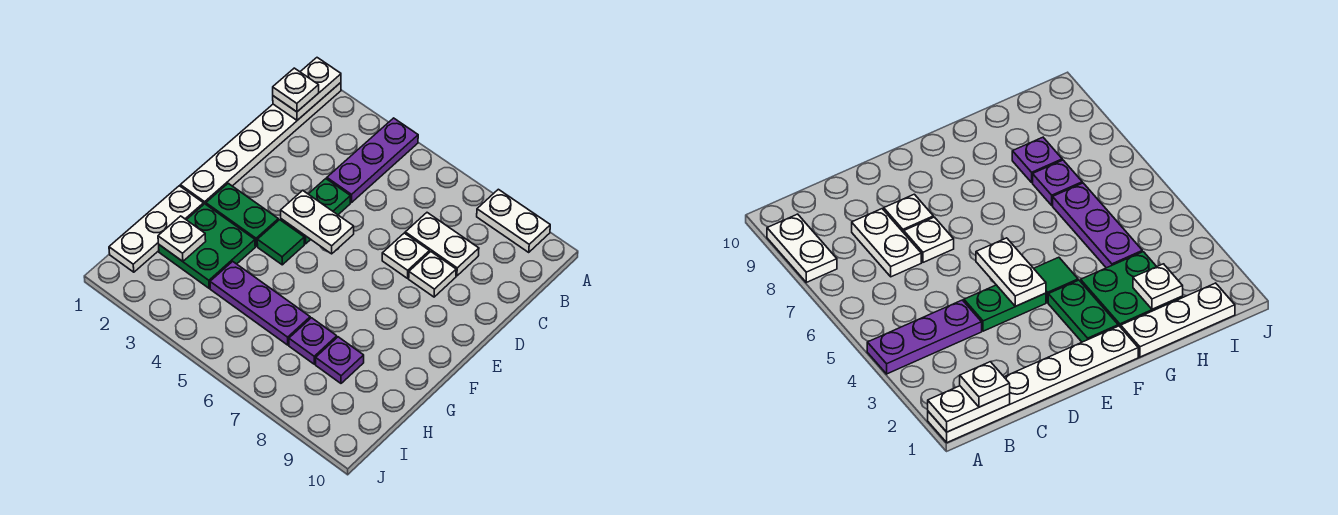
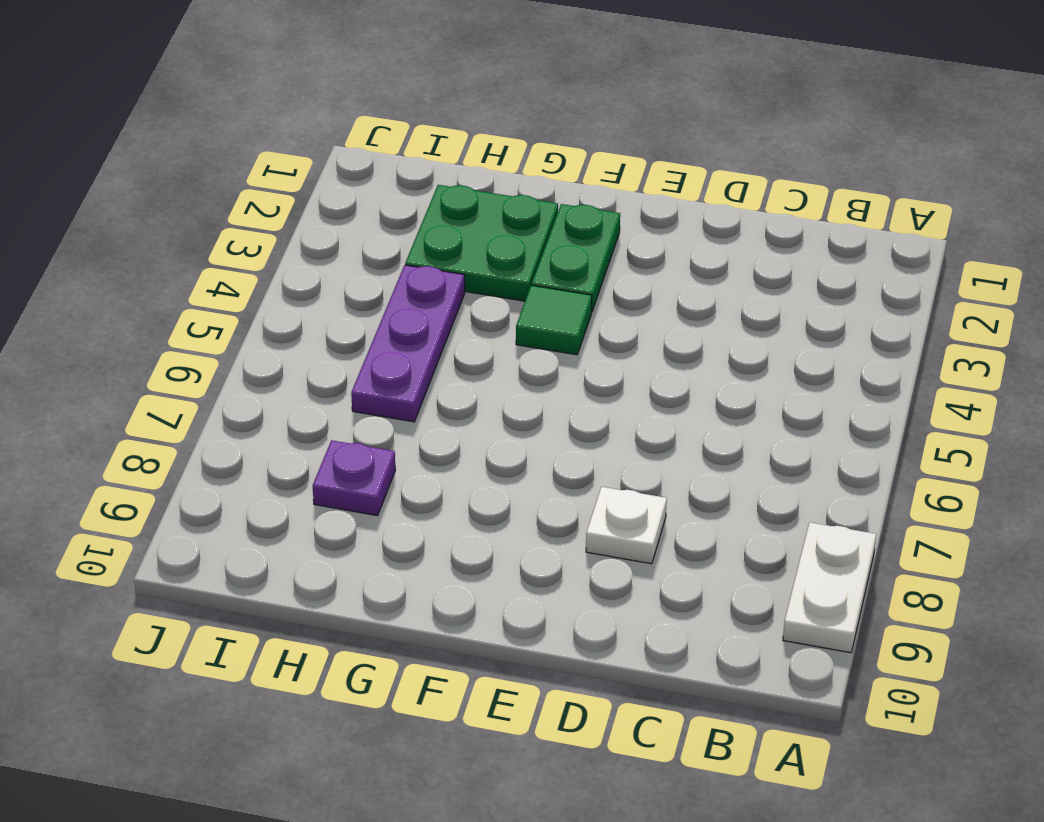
none -> white 1x6 plate [180,83,341,204]
none -> purple 1x3 plate [327,118,418,203]
none -> white 1x2 plate [405,213,479,276]

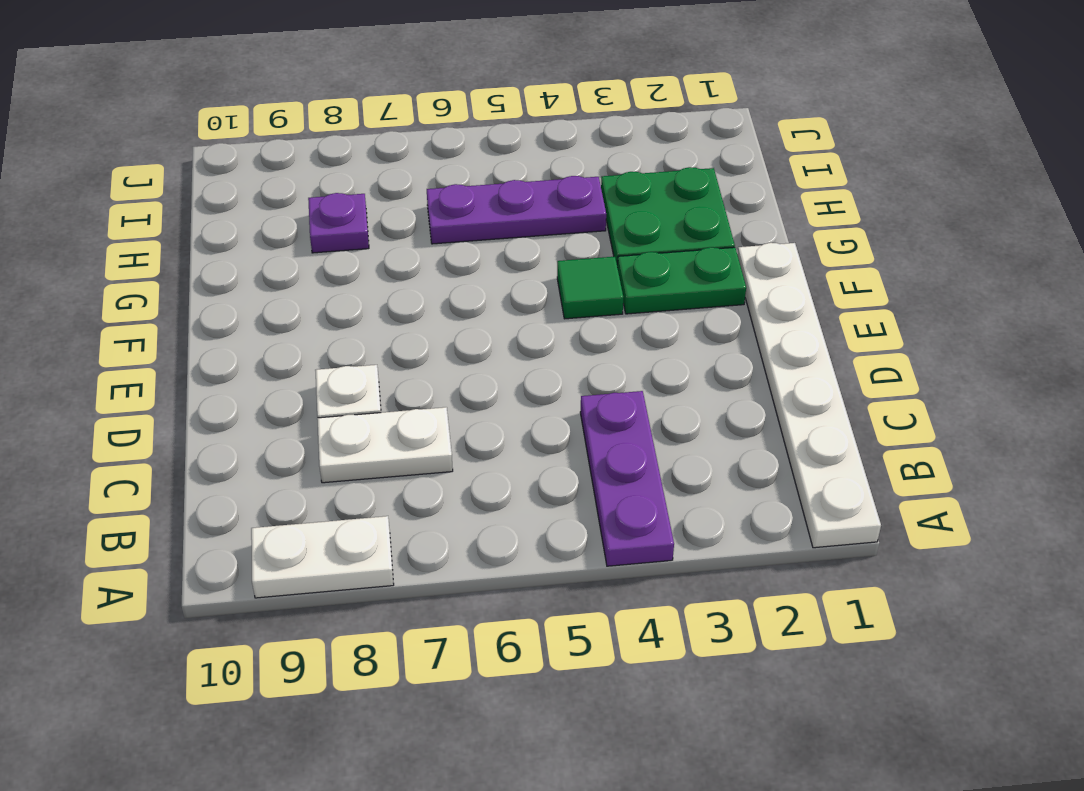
none -> green 1x2 plate [281,179,350,244]
none -> white 1x1 plate [382,233,429,278]
none -> white 1x3 plate [109,186,204,272]

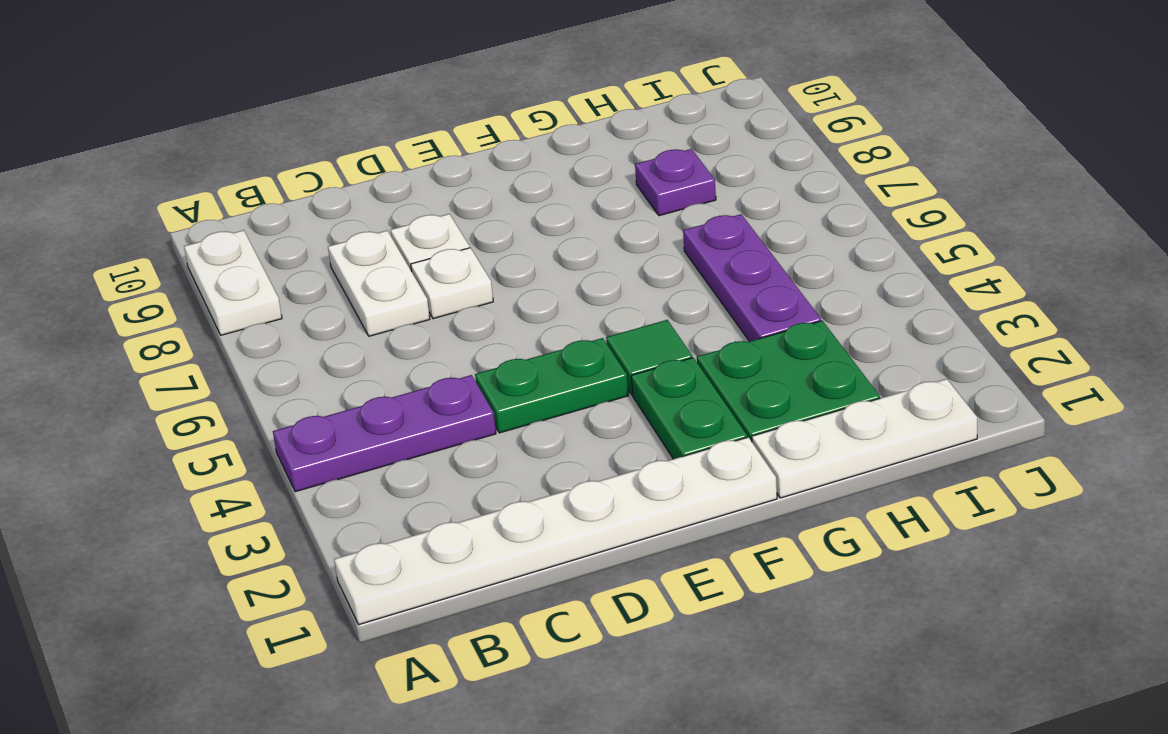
none -> purple 1x1 plate [289,318,337,364]
none -> white 1x2 plate [273,58,341,120]
none -> white 1x2 plate [281,190,354,254]

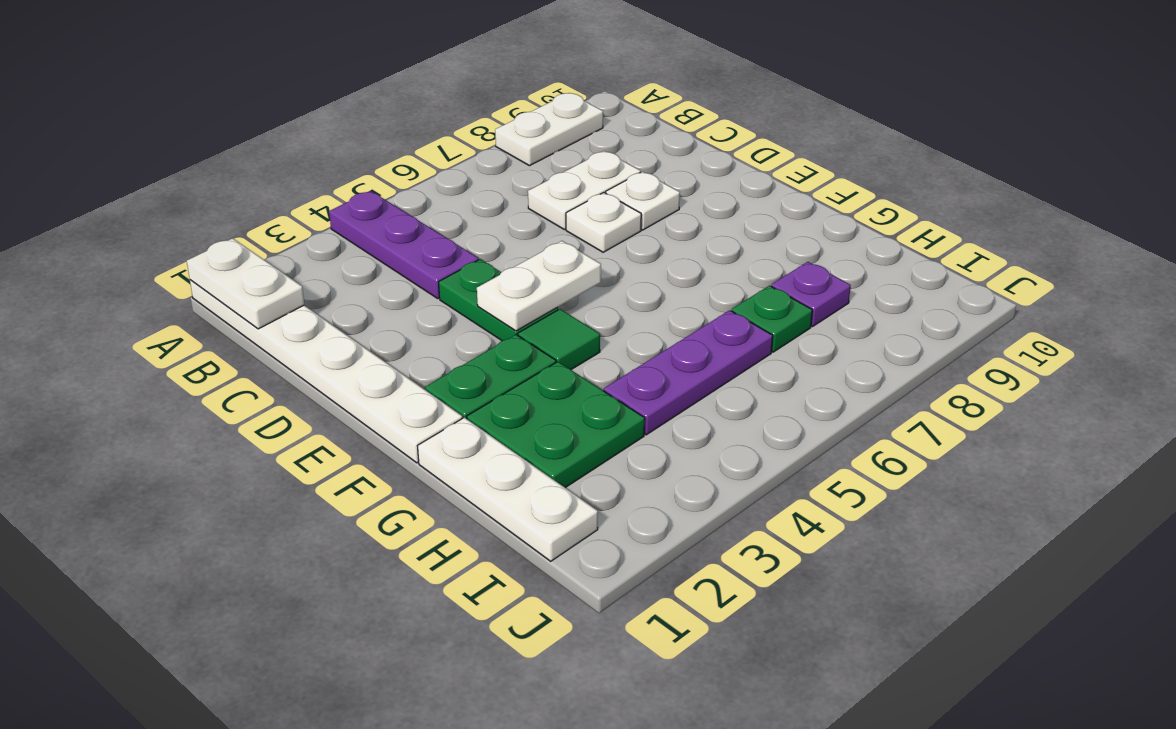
green 1x1 plate [732,286,812,352] -> purple 1x1 plate [289,318,337,364]
none -> white 1x1 plate [158,216,206,261]
none -> white 1x1 plate [273,68,319,112]

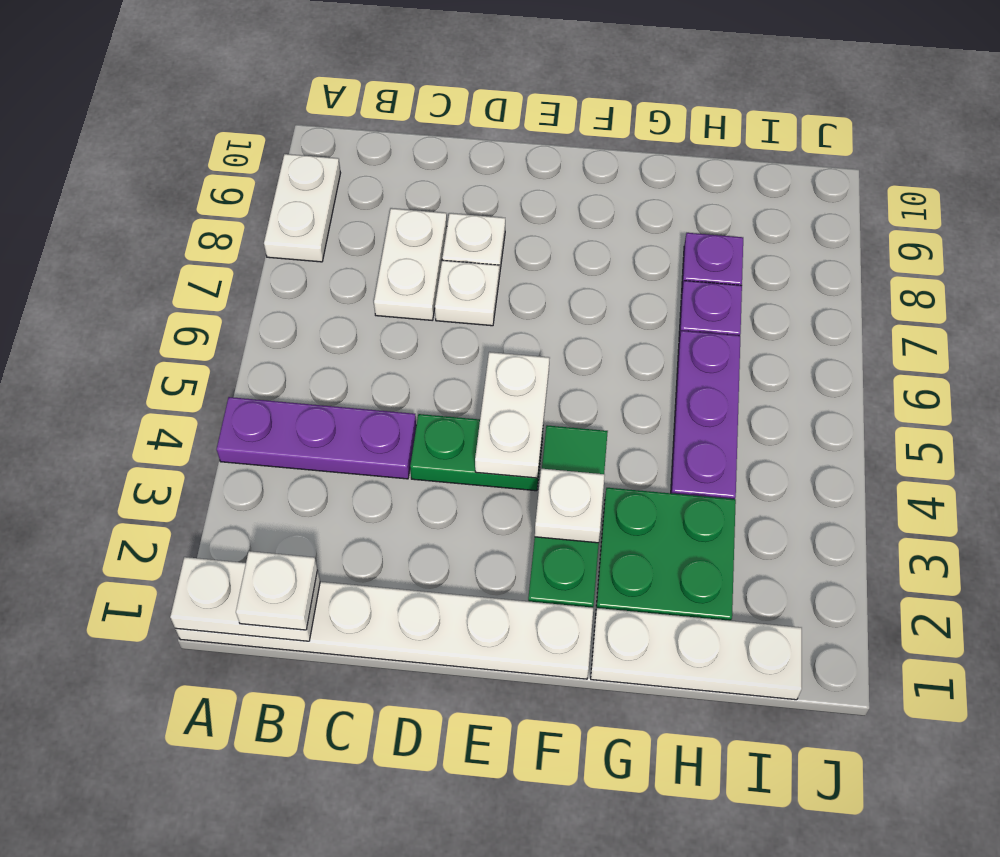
white 1x1 plate [535,469,605,543] -> white 1x1 plate moved to [158,216,206,261]

